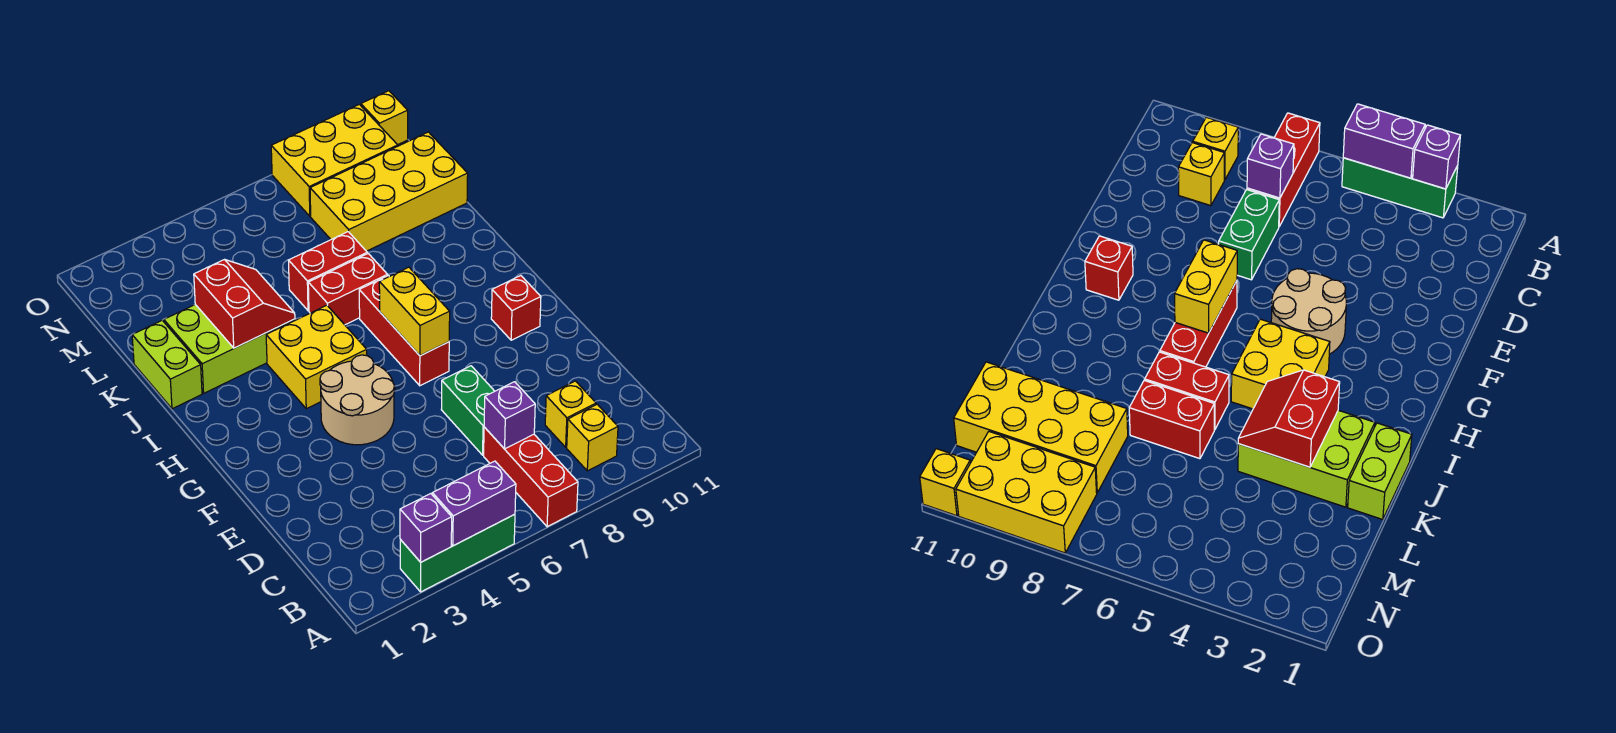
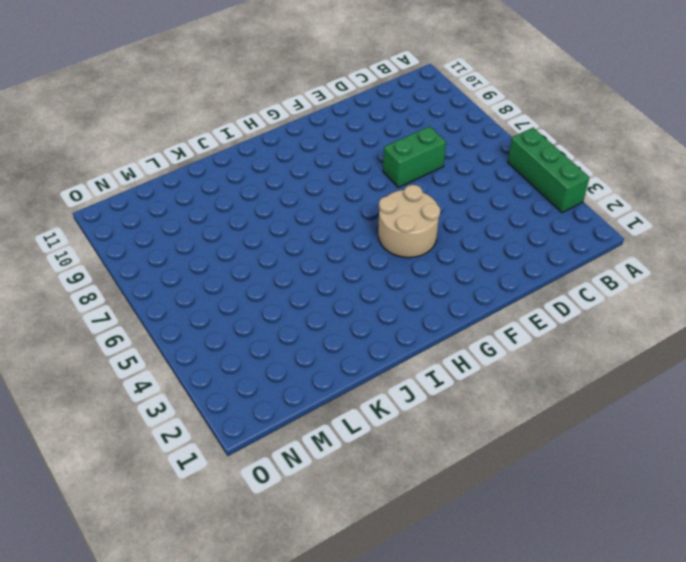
none -> red 1x3 brick [484,427,578,527]
none -> yellow 1x1 brick [567,404,618,471]
none -> yellow 1x1 brick [545,381,596,447]

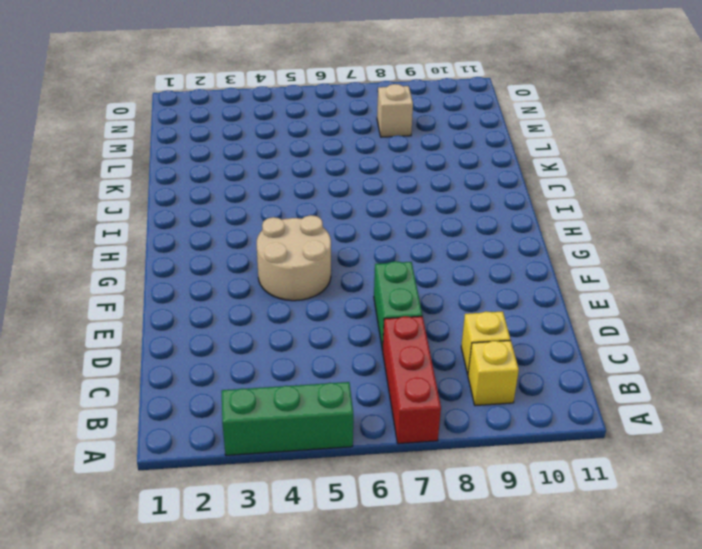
tan 1x1 brick [377,84,413,137] -> yellow 2x4 brick [310,132,468,251]
none -> red 1x3 brick [359,276,449,386]
none -> red 1x1 brick [491,276,541,340]
none -> yellow 2x2 brick [266,305,367,409]

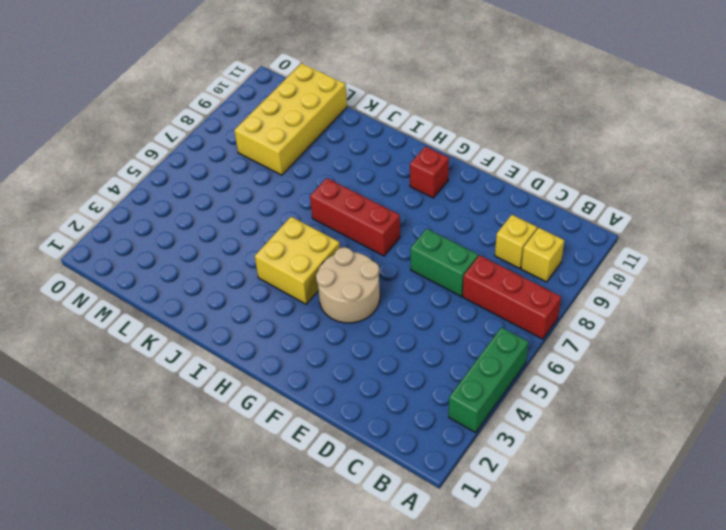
none -> lime 1x2 brick [132,320,202,409]
none -> lime 2x3 brick [164,305,295,393]
none -> red 1x2 brick [308,254,388,325]

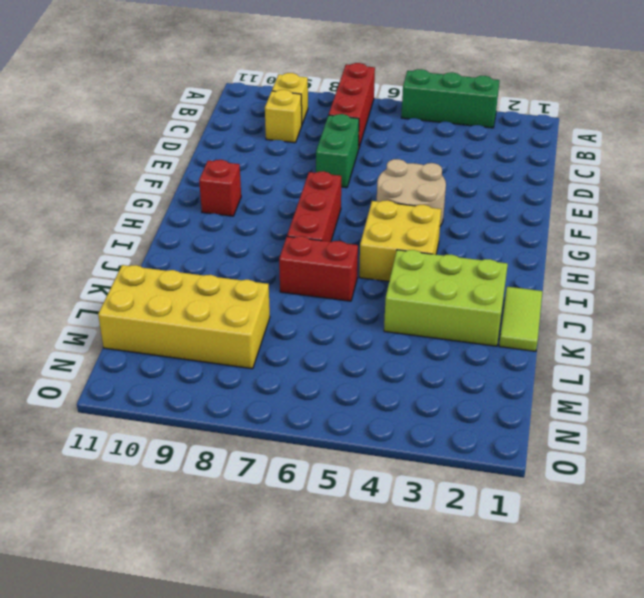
lime 1x2 tile [499,287,543,351] -> lime 1x2 brick [132,320,202,409]
none -> red 1x2 brick [288,232,367,311]
none -> yellow 2x3 brick [271,104,398,216]
none -> yellow 1x1 brick [361,91,408,145]

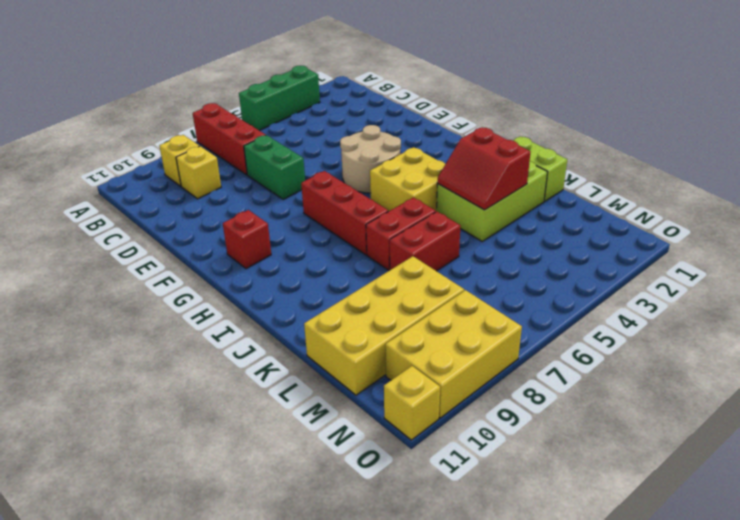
none -> purple 1x1 brick [400,494,452,562]
none -> purple 1x2 brick [432,461,516,546]
none -> purple 1x1 brick [484,382,535,449]

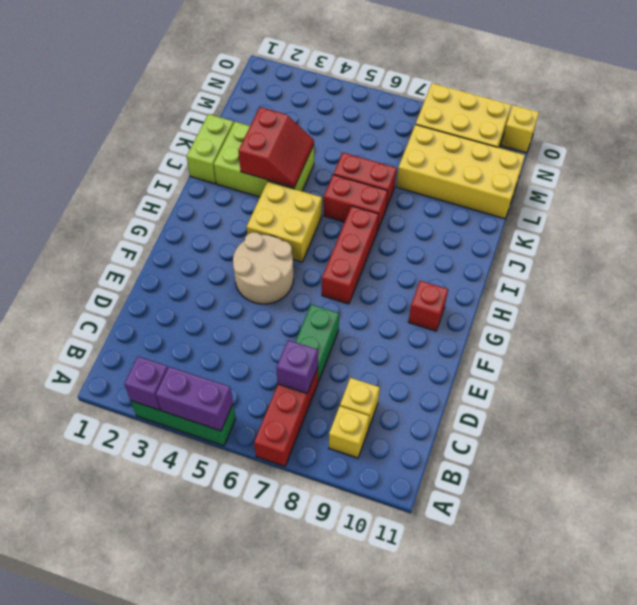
none -> yellow 1x2 brick [379,267,450,356]

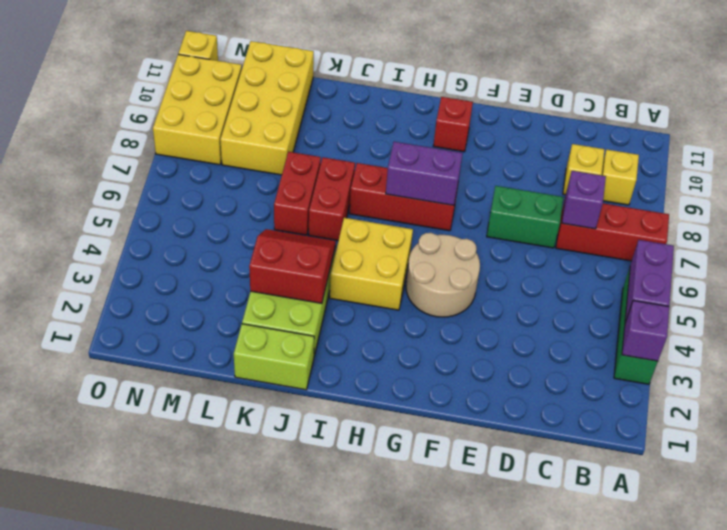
purple 1x2 brick [386,142,463,205] -> yellow 1x2 brick [379,267,450,356]

